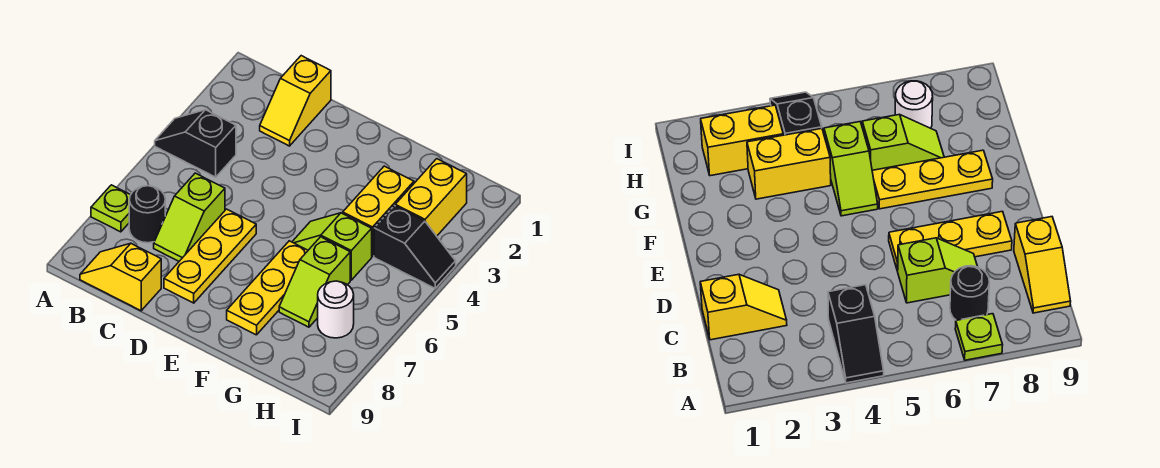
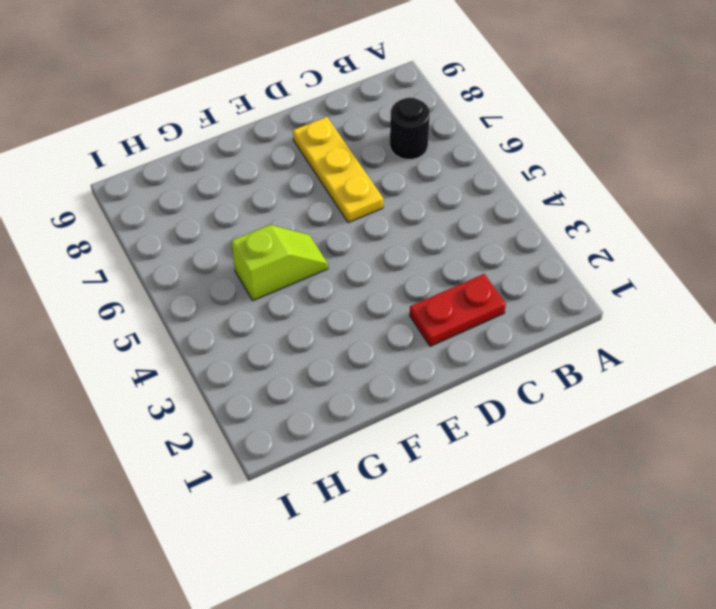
red 1x2 plate [410,274,506,346] -> yellow 1x2 slope [260,56,331,146]
none -> black 1x2 slope [155,110,236,177]
none -> lime 1x1 plate [91,185,130,232]
none -> yellow 1x2 slope [80,243,161,311]

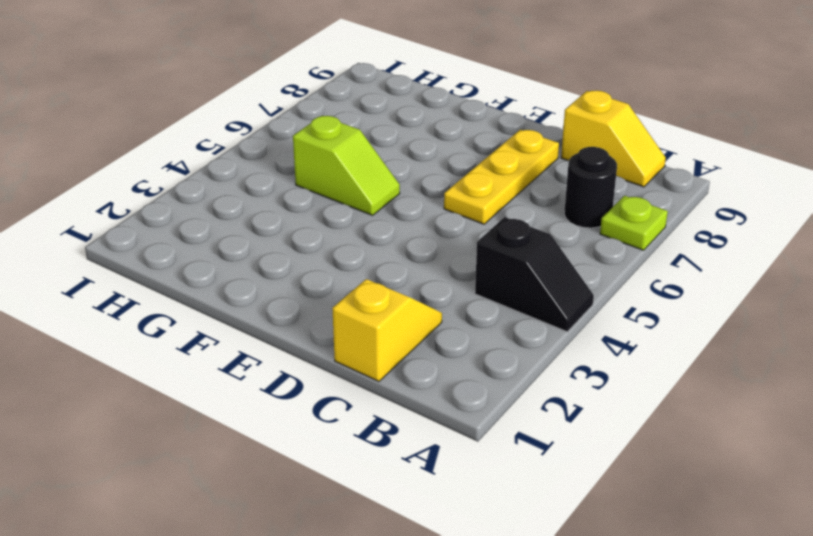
none -> lime 1x2 slope [154,173,225,261]
none -> yellow 1x3 plate [227,241,308,335]
none -> yellow 1x2 brick [343,166,414,257]

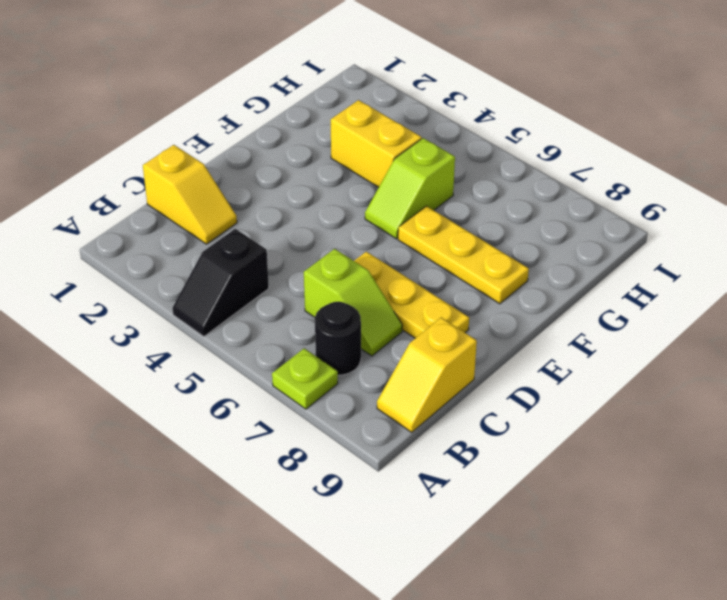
none -> lime 1x2 slope [279,237,350,327]
none -> yellow 1x2 brick [395,159,467,236]
none -> black 1x2 slope [374,206,456,288]

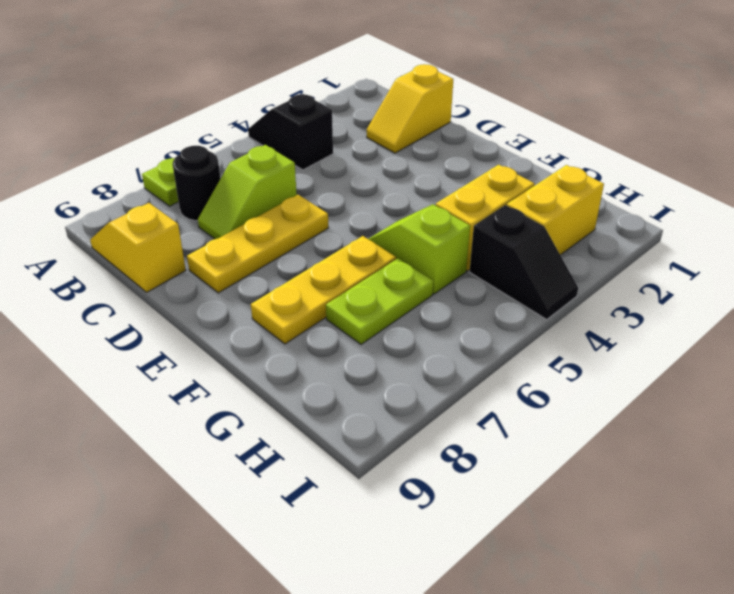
lime 1x2 plate [326,258,433,344] -> lime 1x2 slope [279,237,350,327]
none -> white 1x1 round brick [318,281,354,338]

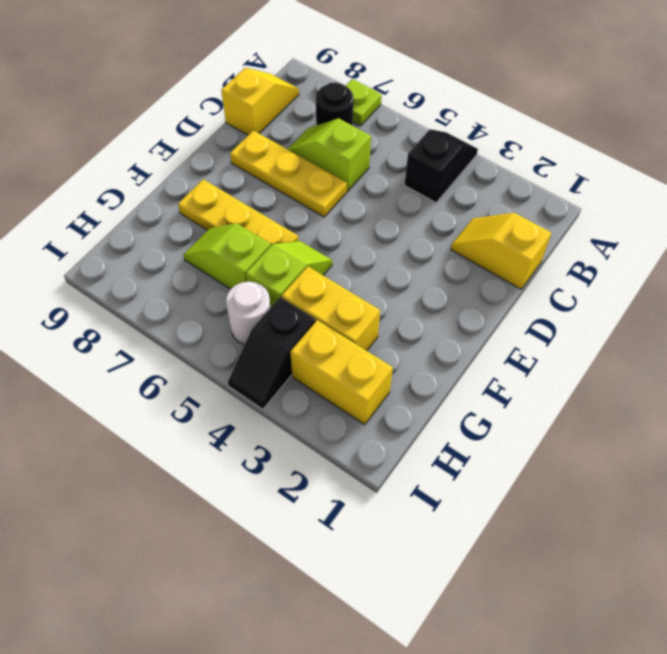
white 1x1 round brick [226,282,271,345] -> white 1x1 round brick moved to [318,281,354,338]

